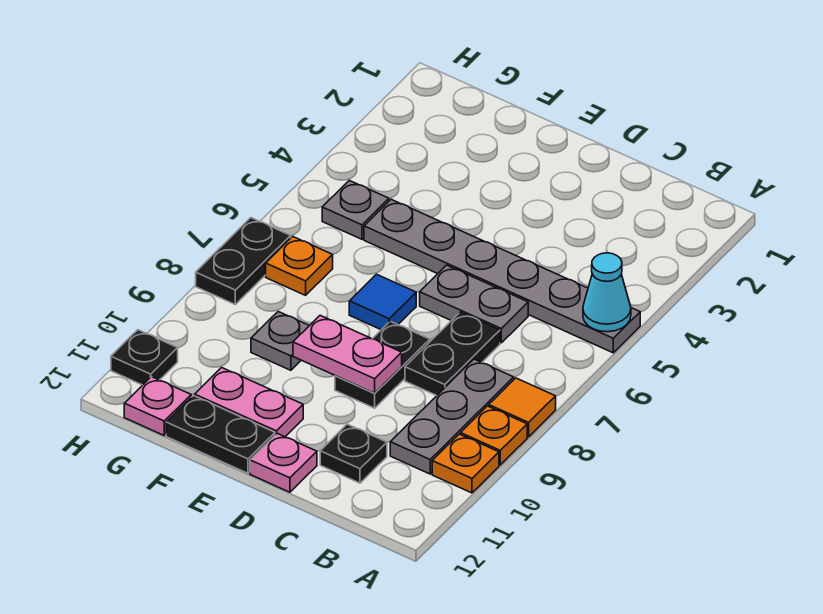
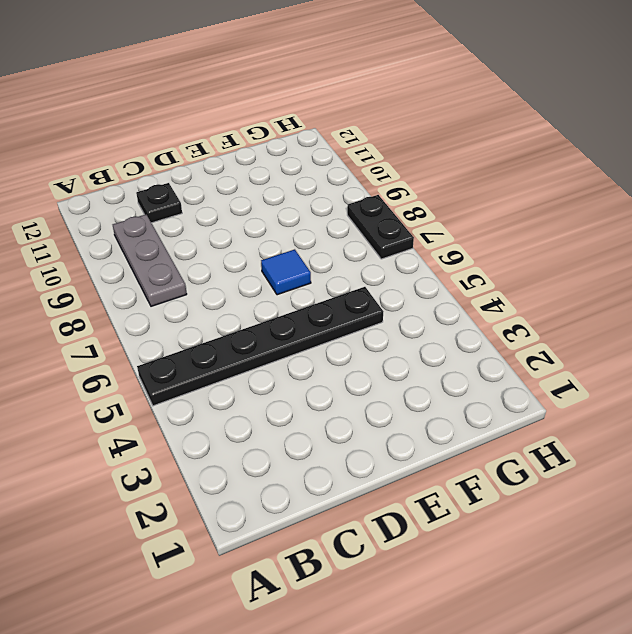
black 1x6 plate [137,287,383,406] -> grey 1x6 plate [364,199,640,353]
none -> orange 1x1 tile [489,378,556,437]
none -> orange 1x1 plate [461,406,527,465]
none -> orange 1x1 plate [432,434,499,493]

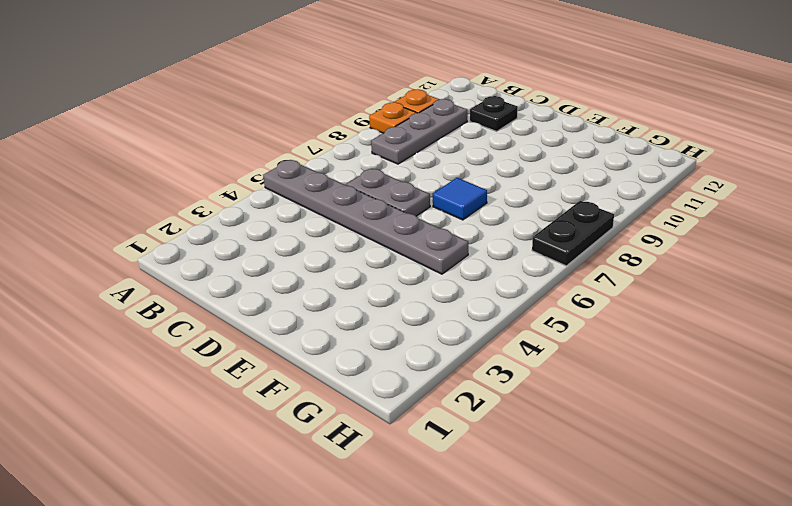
none -> orange 1x1 tile [489,378,556,437]
none -> black 1x2 plate [405,312,500,396]
none -> black 1x2 plate [335,321,430,408]

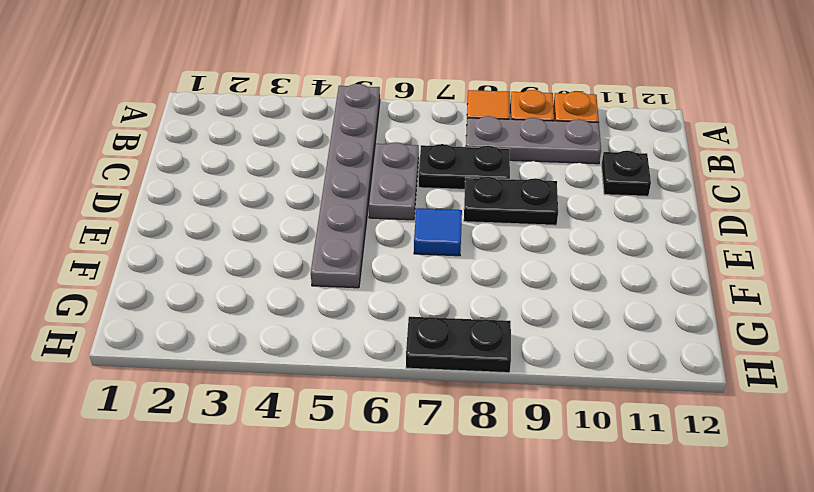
none -> pink 1x1 plate [250,433,317,492]
none -> pink 1x2 plate [195,368,303,437]
none -> black 1x2 plate [166,396,275,473]

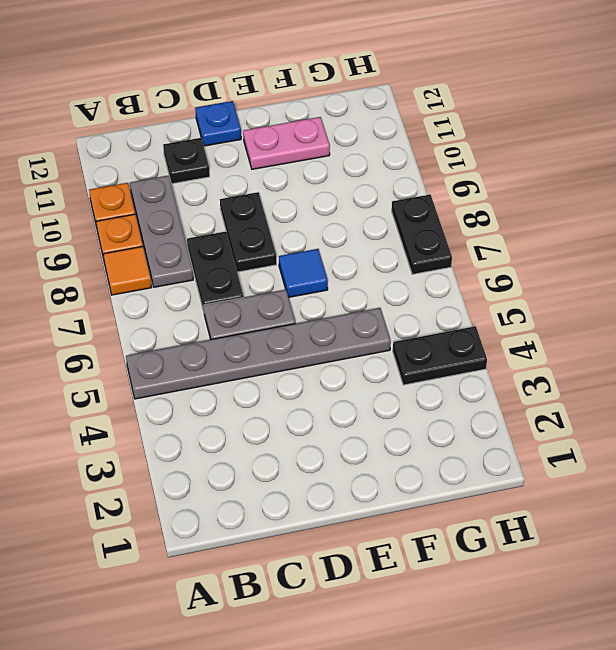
blue 1x1 plate [195,101,241,146] -> pink 1x1 plate [250,433,317,492]
black 1x2 plate [393,326,487,385] -> black 1x2 plate moved to [166,396,275,473]
none -> grey 1x1 plate [251,312,309,370]
none -> grey 1x1 plate [322,180,389,239]
none -> orange 1x1 plate [266,237,333,295]

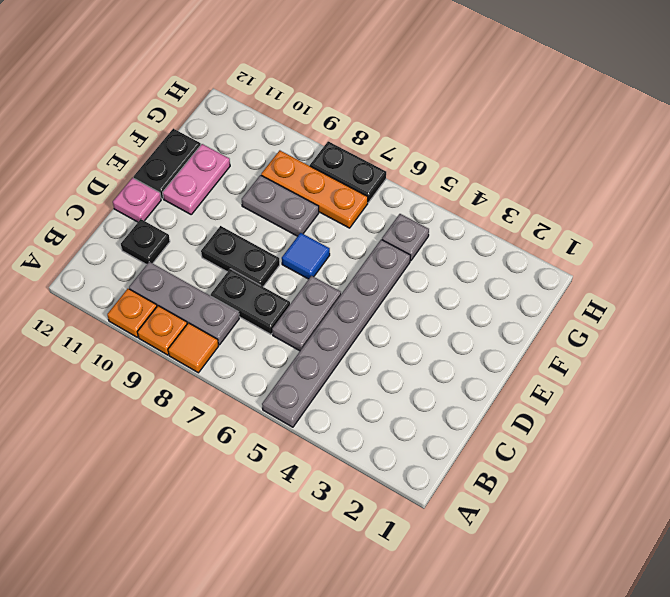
grey 1x2 plate [242,175,319,236] -> grey 1x1 plate [251,312,309,370]
orange 1x3 plate [261,150,368,228] -> orange 1x1 plate [266,237,333,295]
none -> pink 1x1 plate [124,377,191,435]
none -> black 1x1 plate [111,330,178,385]
none -> cyan 1x1 cone [583,253,631,332]

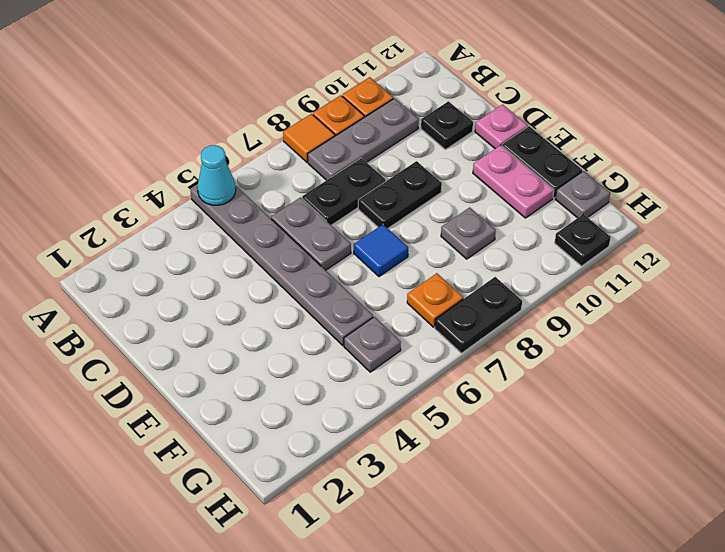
grey 1x1 plate [555,171,610,218] -> pink 1x1 plate [124,377,191,435]
none -> pink 1x2 plate [293,316,402,393]

